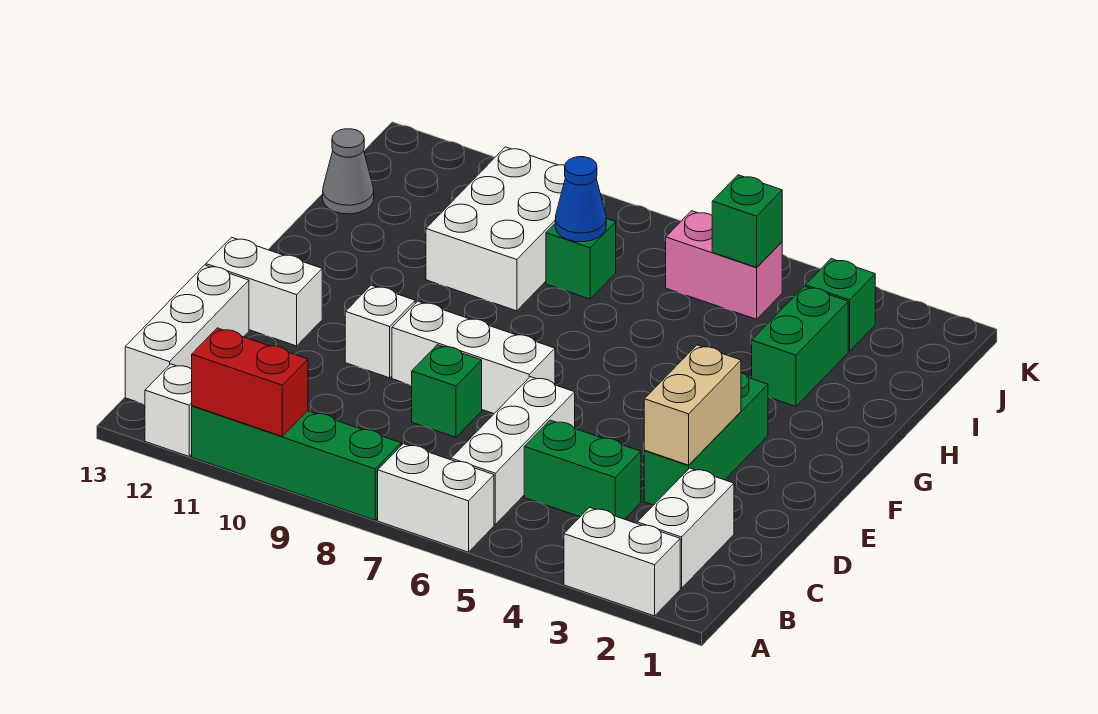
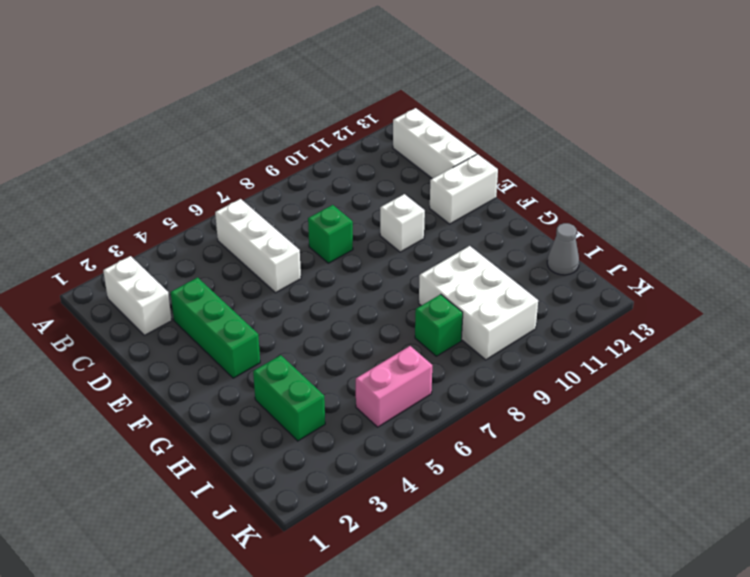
none -> white 1x2 brick [564,507,680,616]
none -> white 1x2 brick [378,444,494,552]
none -> green 1x4 brick [192,406,401,520]

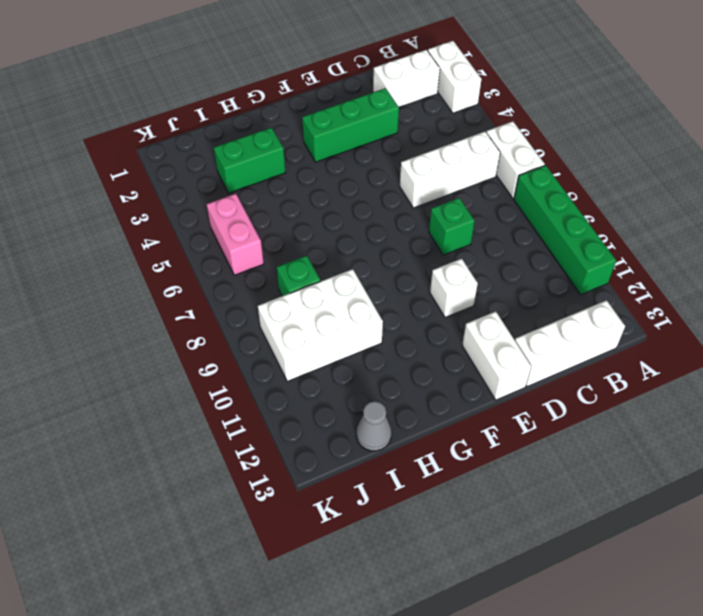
none -> white 1x1 brick [145,364,192,456]
none -> green 1x2 brick [524,420,641,519]
none -> white 1x3 brick [392,301,555,414]

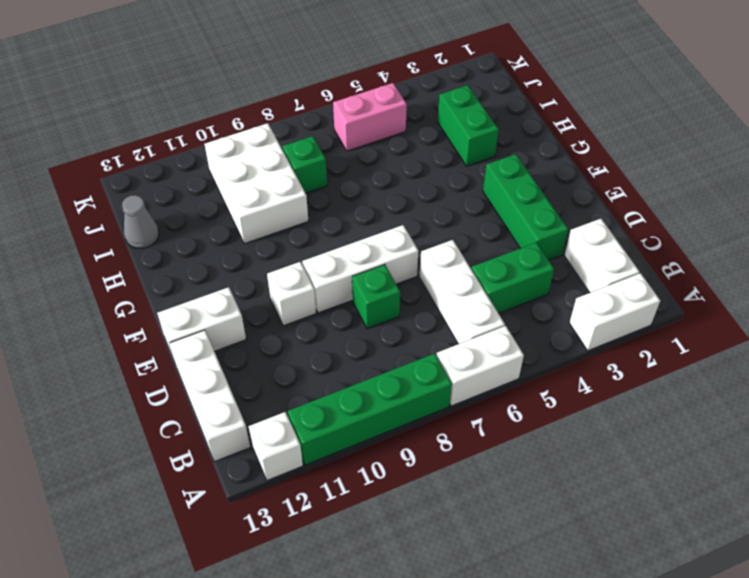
none -> green 1x1 brick [805,259,875,351]
none -> red 1x2 brick [192,328,308,436]
none -> tan 1x2 brick [644,345,741,465]

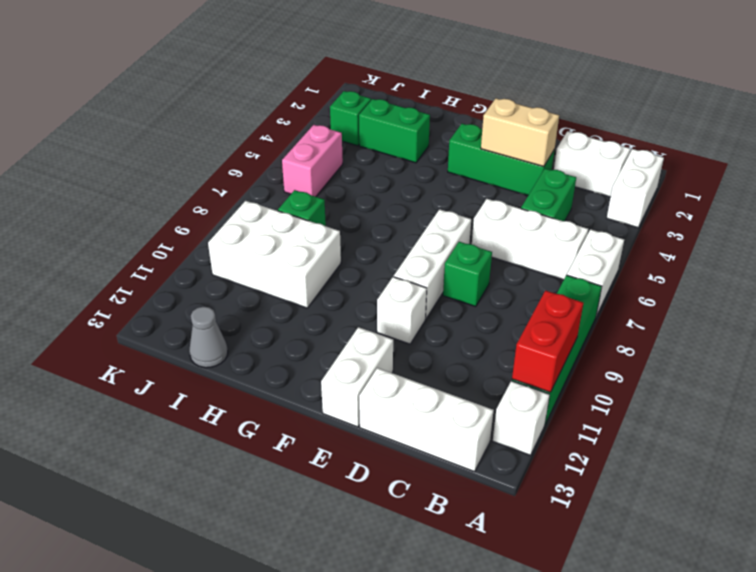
none -> blue 1x1 cone [555,157,606,242]
none -> green 1x1 brick [712,175,782,267]

